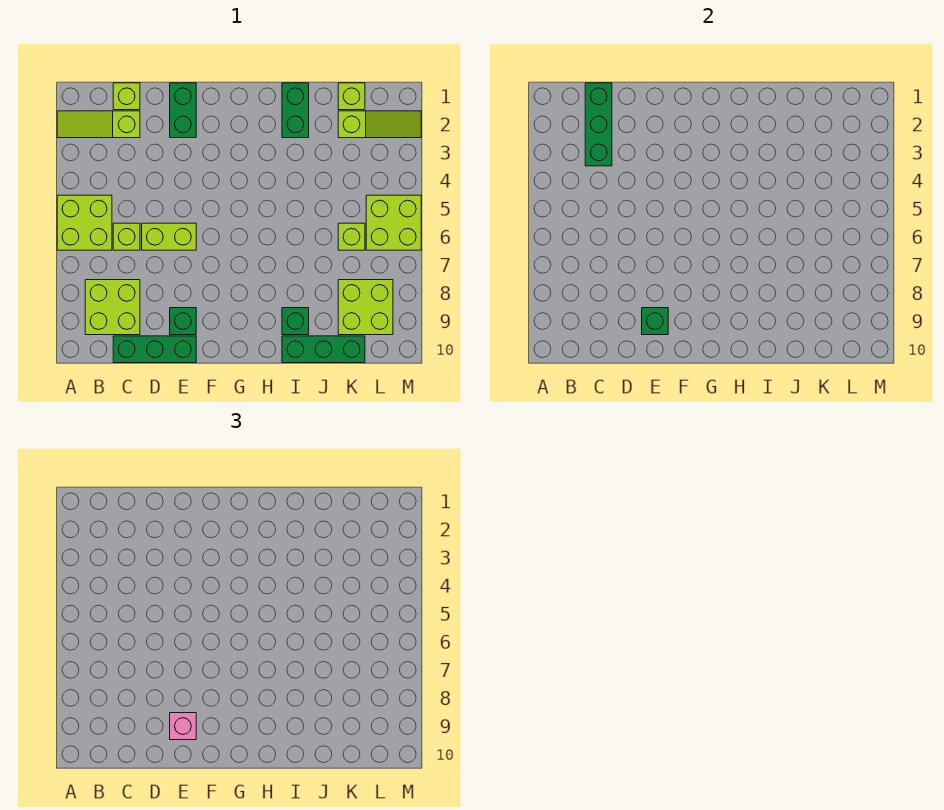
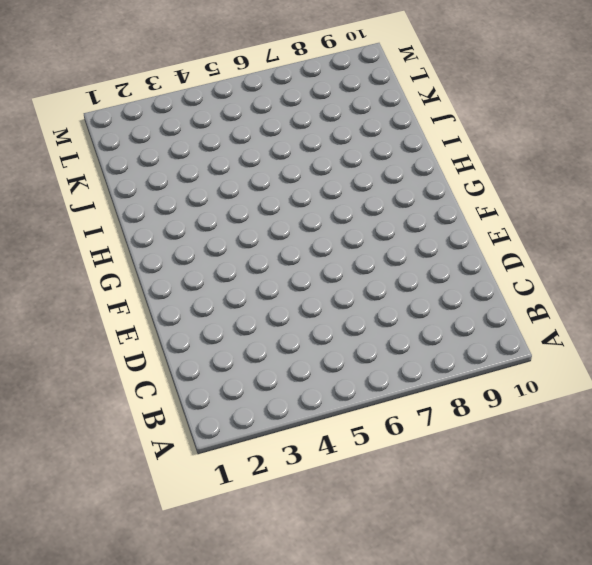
none -> lime 1x3 slope [57,111,140,138]
none -> lime 2x2 brick [57,195,112,250]
none -> lime 2x2 brick [85,280,140,335]

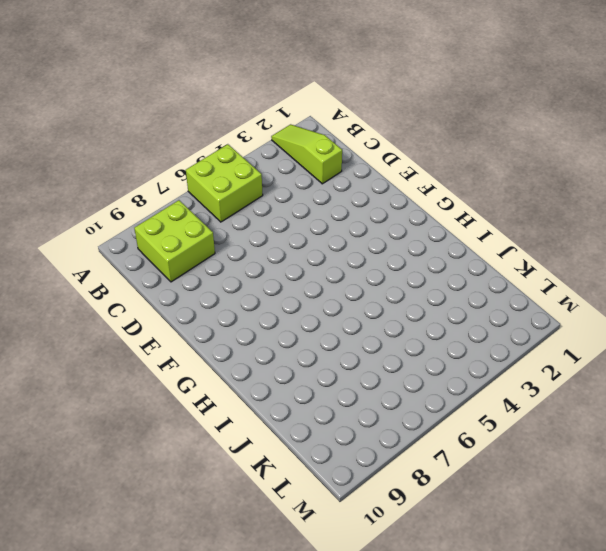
none -> lime 1x1 brick [113,83,140,110]
none -> lime 1x1 brick [113,223,140,250]
none -> green 1x3 brick [113,336,196,363]

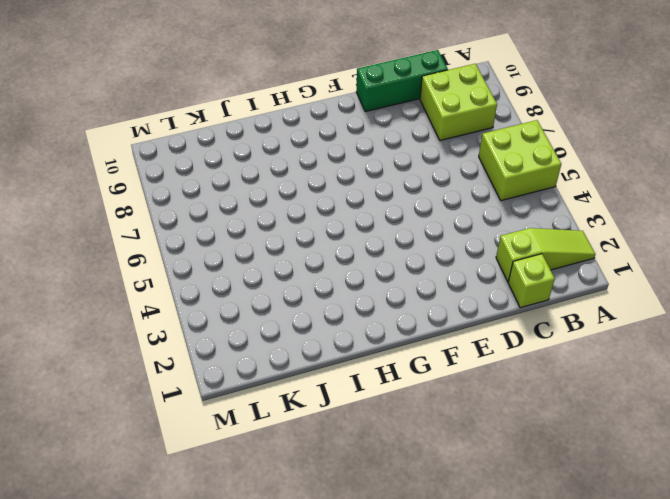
none -> lime 1x1 brick [113,223,140,250]
none -> lime 1x2 brick [142,223,196,250]
none -> green 1x2 brick [170,83,196,138]

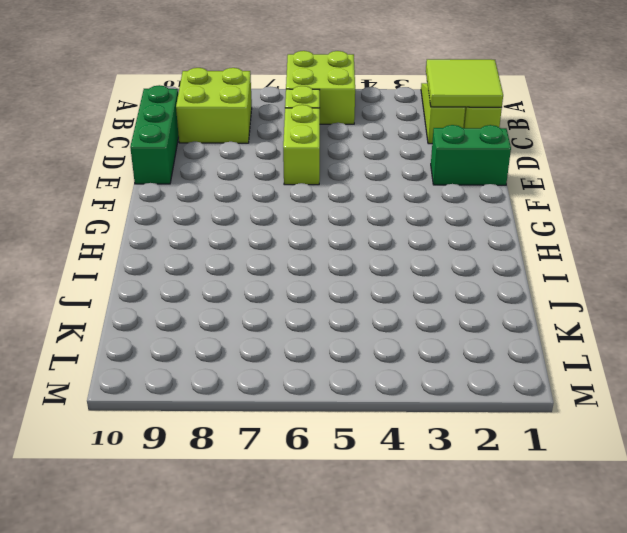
lime 2x2 tile [426,59,503,108] -> green 1x3 brick [585,83,612,166]
none -> green 1x1 brick [170,308,196,335]
none -> green 1x2 brick [282,83,309,138]
none -> green 1x1 brick [282,308,309,335]

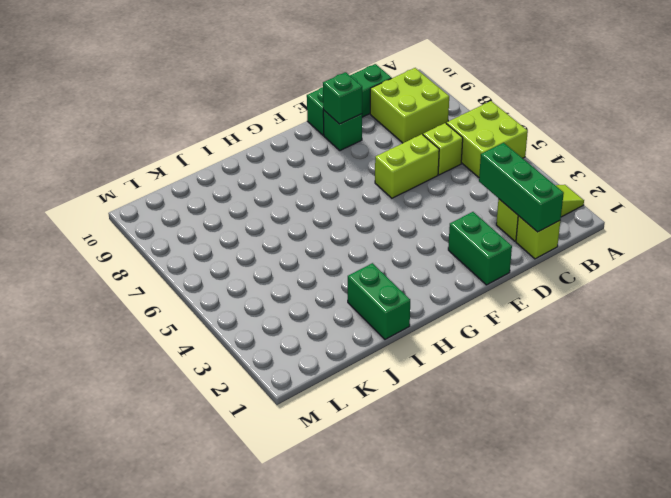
none -> green 1x1 brick [282,308,309,335]
none -> green 1x3 brick [282,336,365,363]
none -> lime 1x1 brick [338,83,365,110]

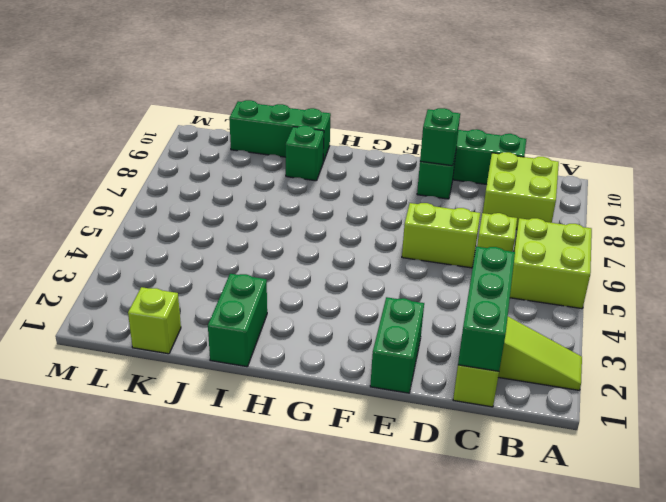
none -> lime 1x3 slope [338,111,421,138]
none -> lime 1x1 brick [338,223,365,250]
none -> lime 2x2 brick [338,280,393,335]

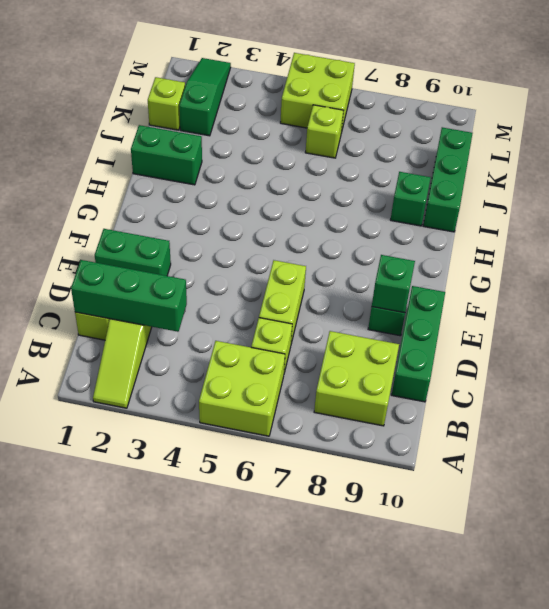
green 1x3 slope [179,58,231,136] -> lime 1x3 slope [338,111,421,138]
none -> lime 2x2 brick [338,280,393,335]
none -> pink 1x1 brick [170,713,196,740]

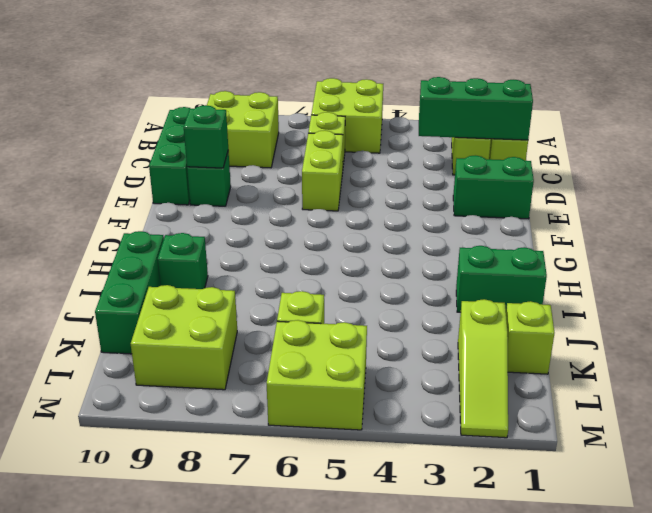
none -> pink 1x1 brick [170,713,196,740]

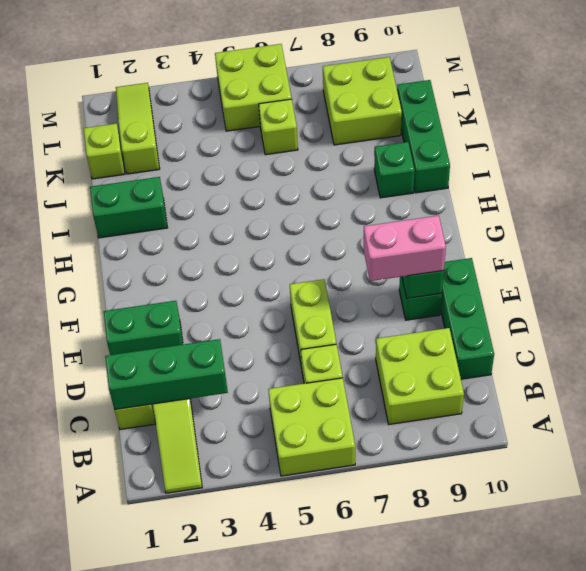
pink 1x2 brick [364,216,446,281] -> pink 1x1 brick [170,713,196,740]

